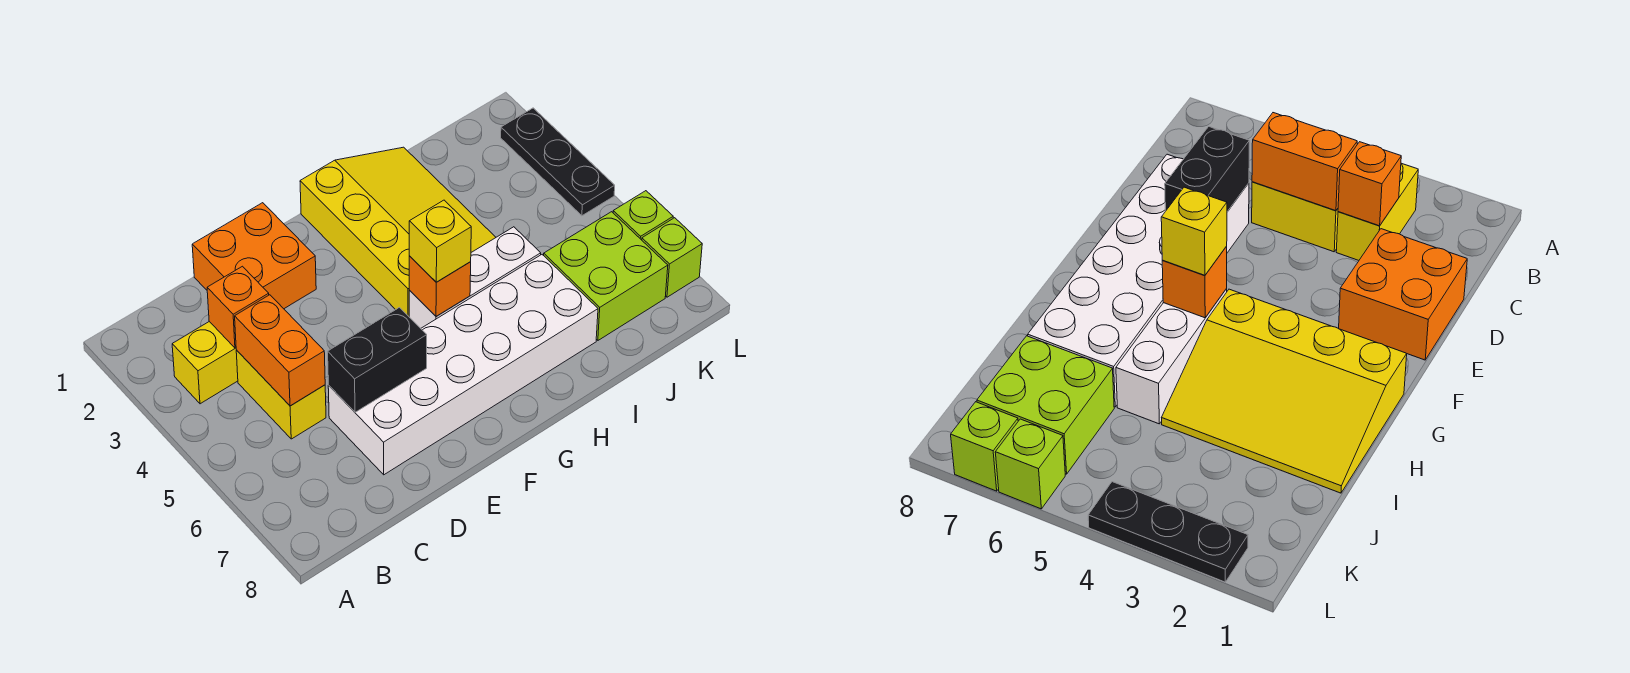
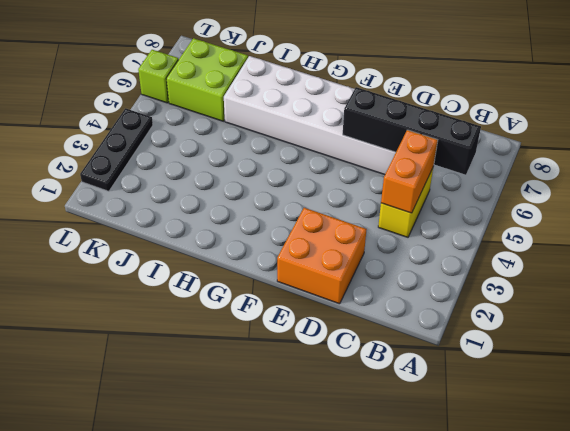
black 1x4 brick [343,87,481,175] -> black 1x2 brick [328,308,427,412]
none -> yellow 1x2 brick [172,322,238,404]
none -> yellow 3x4 slope [300,147,496,316]
none -> white 1x3 brick [409,227,541,328]

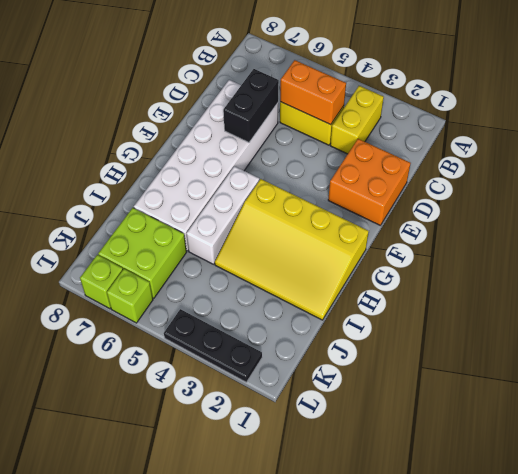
none -> orange 1x1 brick [207,266,269,348]
none -> orange 1x1 brick [409,256,471,316]
none -> yellow 1x1 brick [409,200,471,282]

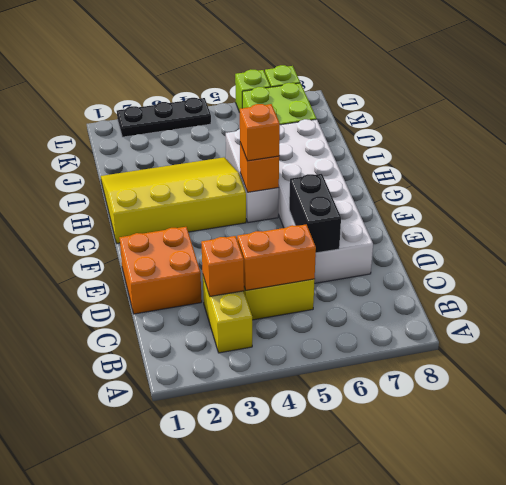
orange 1x1 brick [240,104,280,161] -> yellow 1x1 brick [409,200,471,282]

